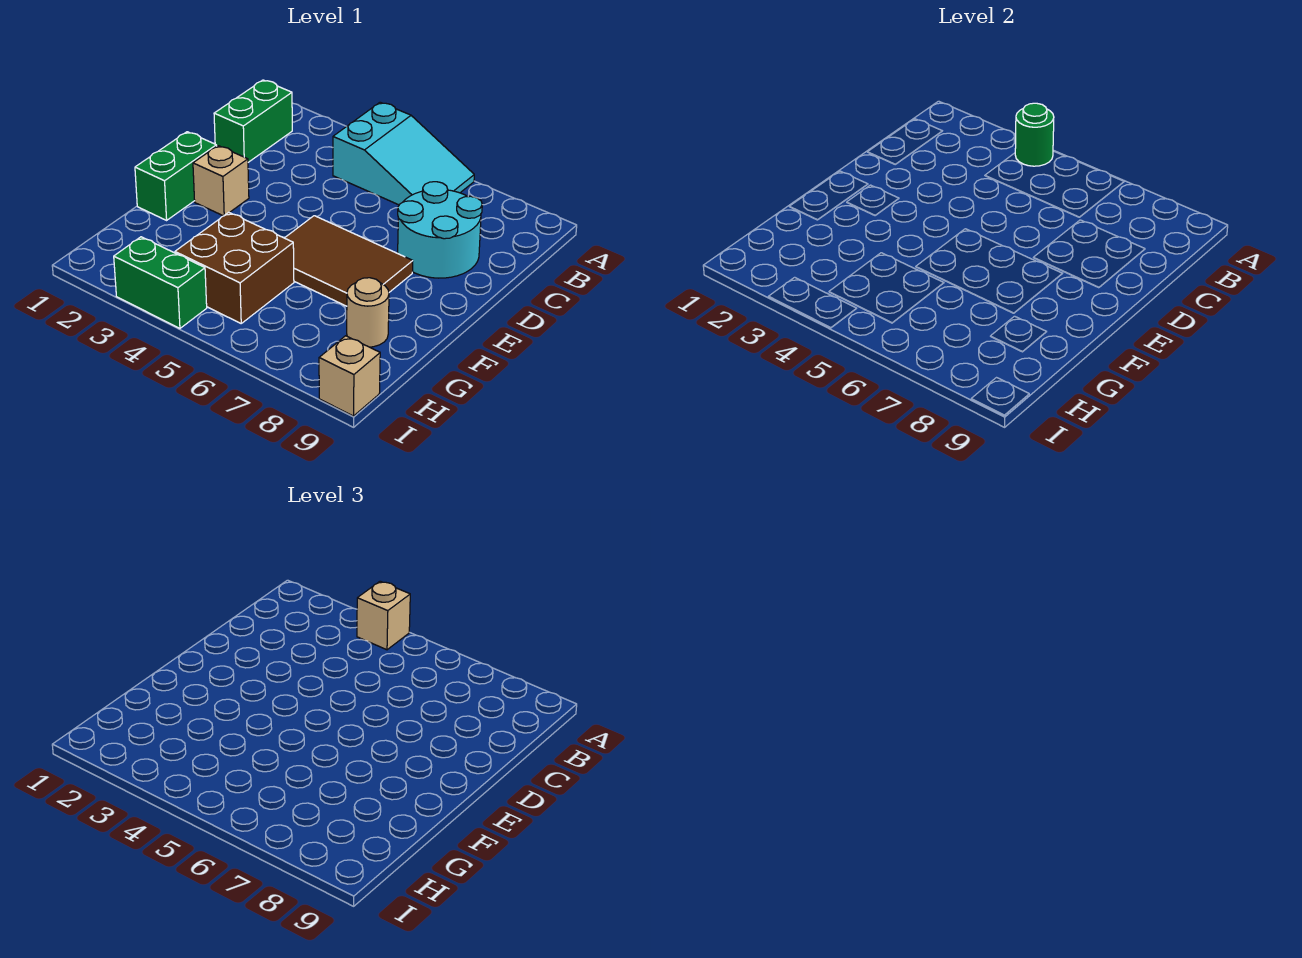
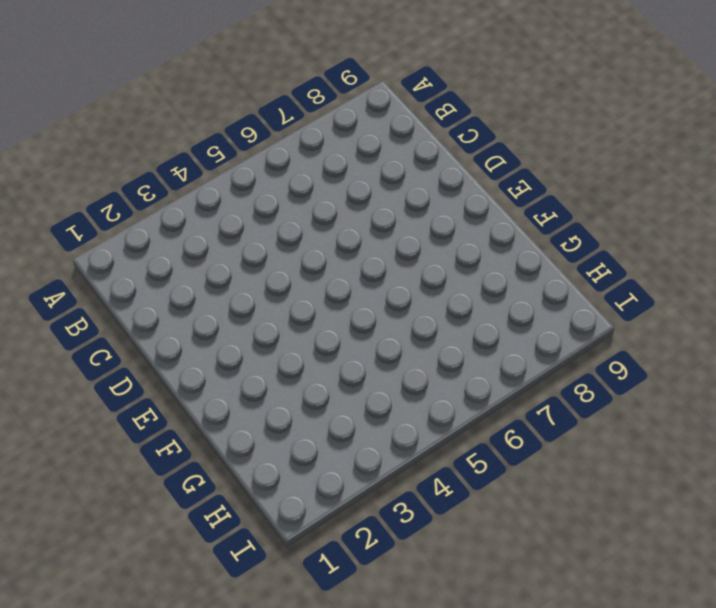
none -> cyan 2x3 slope [333,102,474,205]
none -> green 1x2 brick [214,80,292,162]
none -> cyan 2x2 round brick [398,182,482,278]

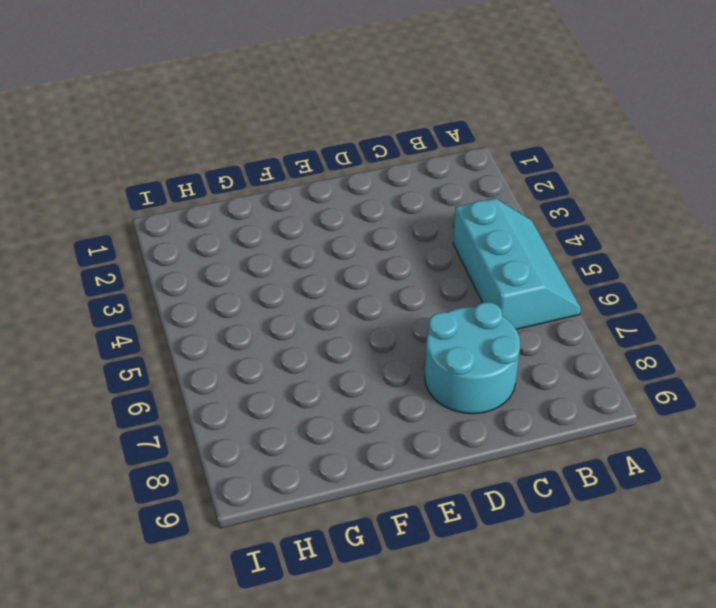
cyan 2x3 slope [453,198,581,329] -> cyan 2x3 slope turned to [333,102,474,205]
none -> green 1x2 brick [214,80,292,162]
none -> green 1x2 brick [135,132,217,220]
none -> tan 1x1 brick [193,146,249,216]

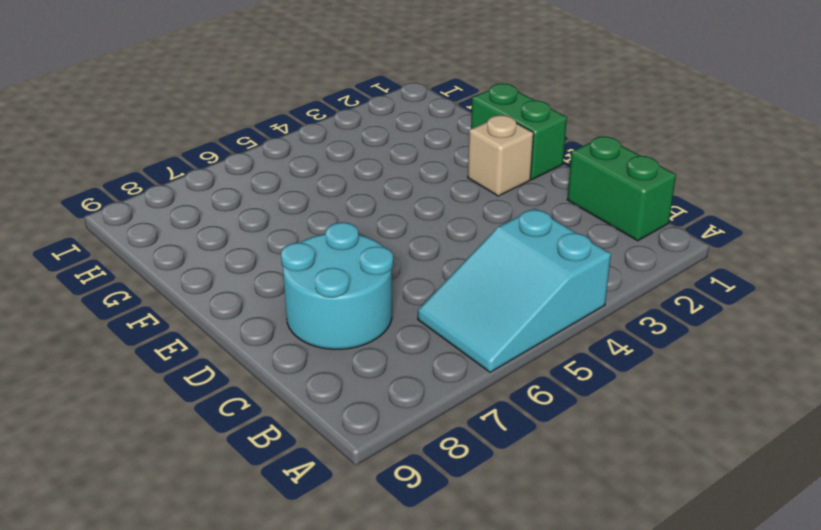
none -> brown 2x3 tile [285,216,413,306]
none -> brown 2x2 brick [175,212,294,323]
none -> tan 1x1 round brick [347,278,389,347]

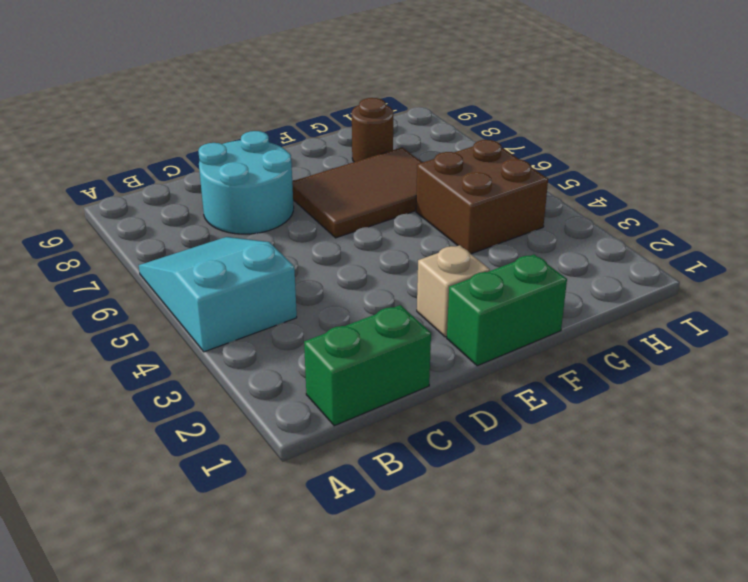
brown 2x3 tile [292,148,422,238] -> brown 2x3 tile turned to [285,216,413,306]
brown 1x1 round brick [352,98,393,162] -> tan 1x1 round brick [347,278,389,347]
none -> green 1x2 brick [114,237,207,328]
none -> tan 1x1 brick [319,336,380,416]
none -> green 1x1 round brick [1015,103,1054,166]

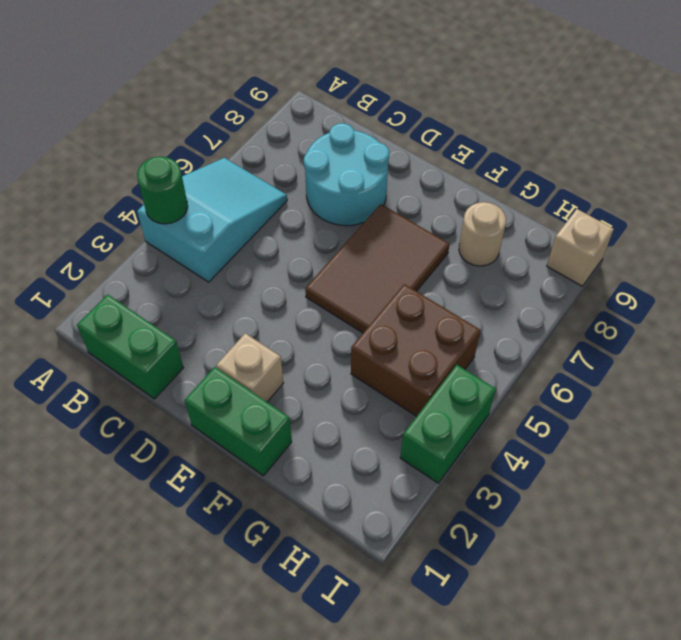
none -> tan 1x1 brick [357,581,410,650]

